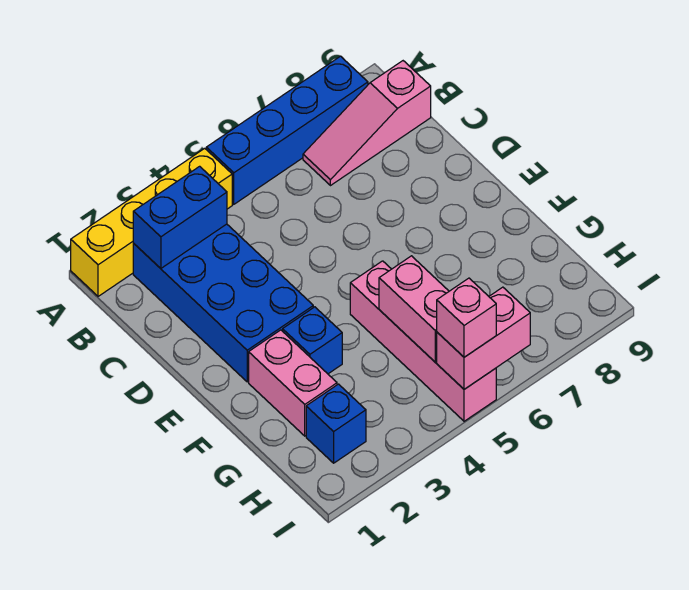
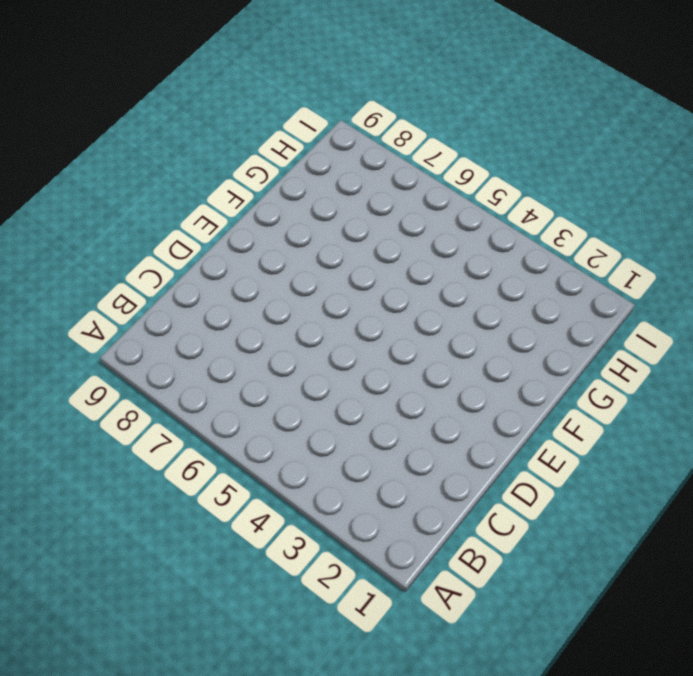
none -> yellow 1x4 brick [71,148,232,296]
none -> blue 1x4 brick [206,56,368,204]
none -> blue 2x4 brick [133,224,313,382]

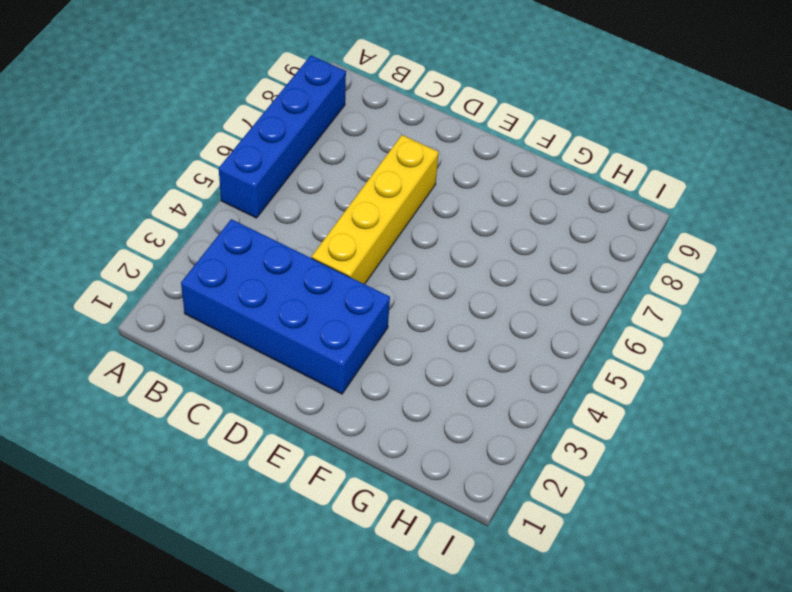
yellow 1x4 brick [312,135,439,284] -> yellow 1x4 brick moved to [71,148,232,296]
none -> pink 1x3 slope [303,61,431,186]
none -> pink 1x2 brick [249,330,337,436]
none -> blue 1x1 brick [283,307,342,374]

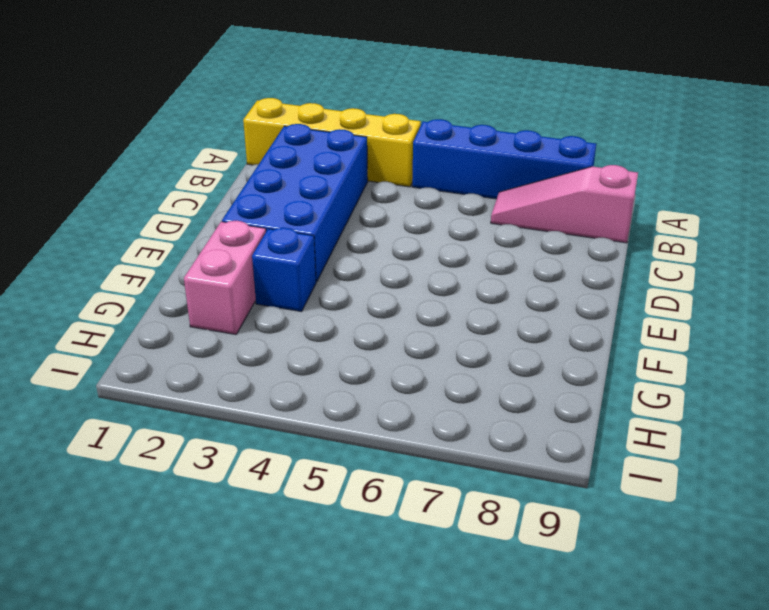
none -> pink 1x4 brick [350,261,496,421]
none -> blue 1x1 brick [306,384,366,463]
none -> blue 1x2 brick [133,166,227,268]

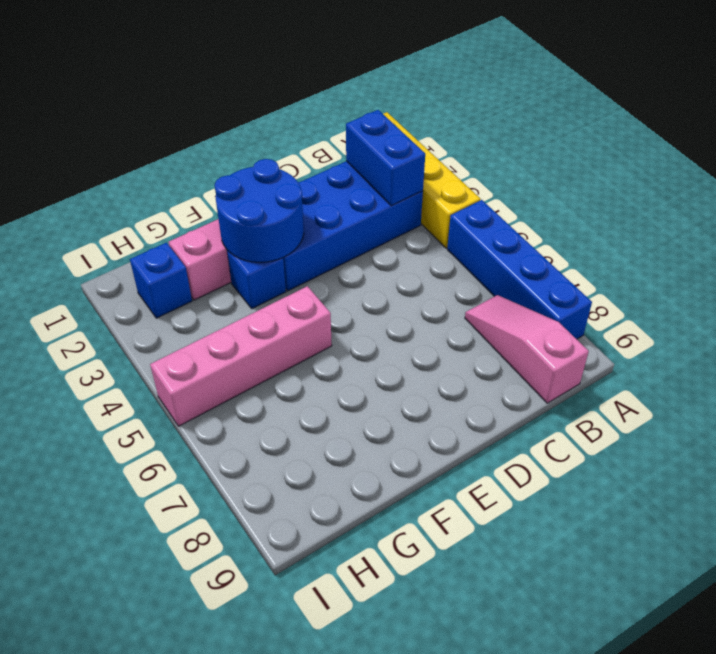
blue 2x2 round brick [215,159,304,262] -> none
none -> pink 1x2 brick [379,256,449,362]
none -> pink 1x2 brick [437,287,530,389]
none -> pink 1x1 brick [437,278,496,357]

